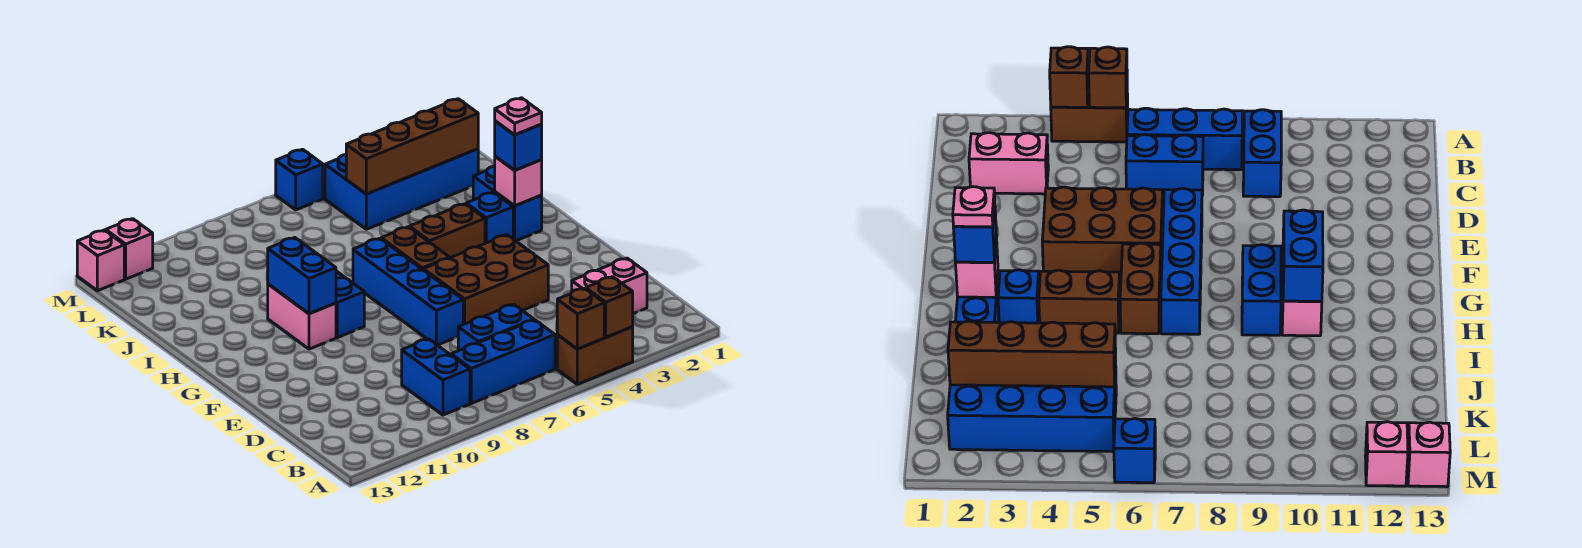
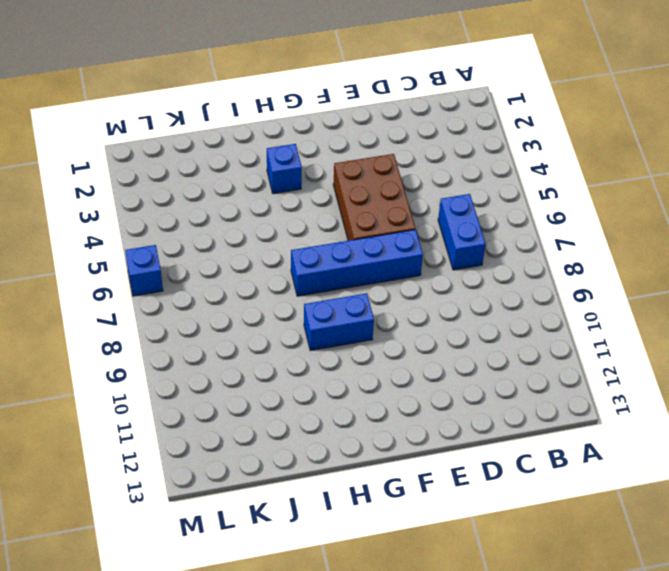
none -> brown 1x2 brick [557,327,633,384]
none -> blue 1x3 brick [451,320,555,403]
none -> blue 1x2 brick [402,339,470,415]

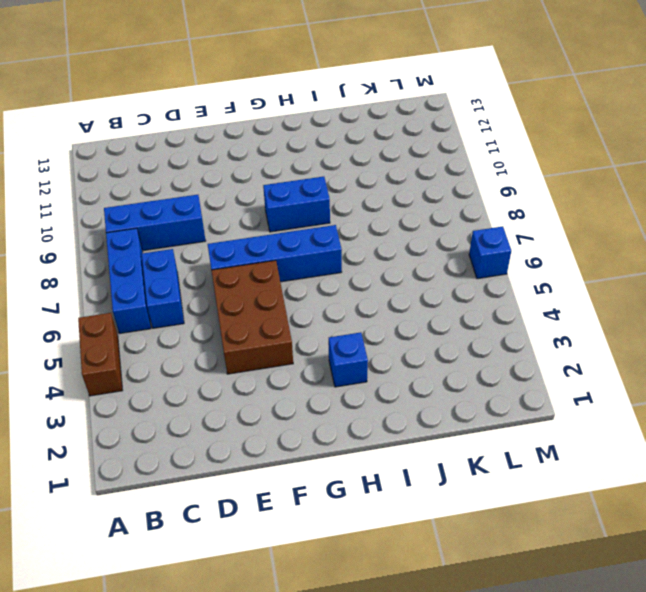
blue 1x3 brick [104,195,206,251] -> blue 1x2 brick [402,339,470,415]
none -> pink 1x2 brick [572,258,647,313]
none -> brown 1x2 brick [381,227,449,270]
none -> pink 1x2 brick [268,284,336,349]

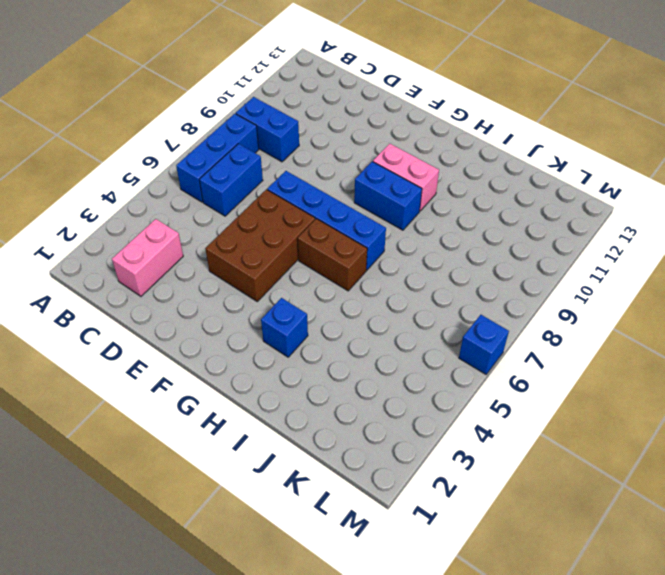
none -> brown 1x2 brick [557,327,633,384]
none -> blue 1x2 brick [473,166,542,241]
none -> brown 1x2 brick [410,204,485,258]

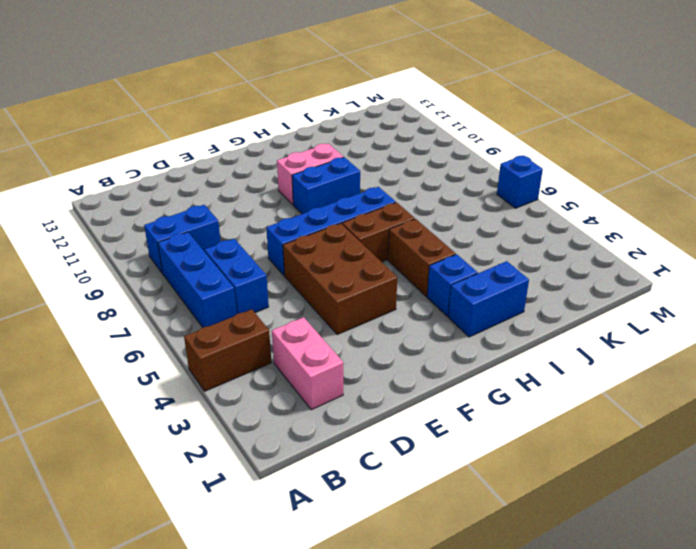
brown 1x2 brick [184,309,271,391] -> brown 1x2 brick turned to [557,327,633,384]
none -> blue 2x4 brick [325,149,478,229]
none -> pink 1x1 brick [106,219,153,279]
none -> pink 1x1 brick [77,230,124,291]

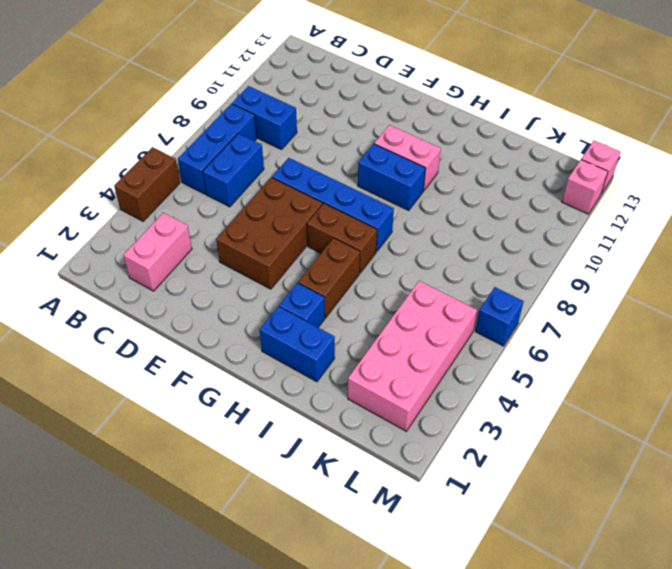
pink 2x4 brick [348,281,477,431] -> blue 2x4 brick [325,149,478,229]
none -> brown 1x1 brick [586,277,633,337]
none -> brown 1x1 brick [557,288,604,349]
none -> blue 1x2 brick [268,238,336,314]

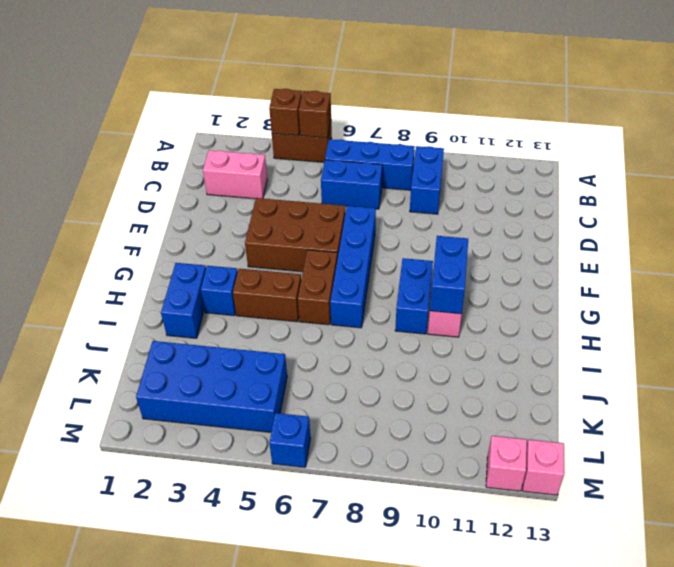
none -> pink 1x1 brick [495,156,542,206]
none -> brown 1x4 brick [346,99,478,194]
none -> blue 1x1 brick [495,121,542,170]

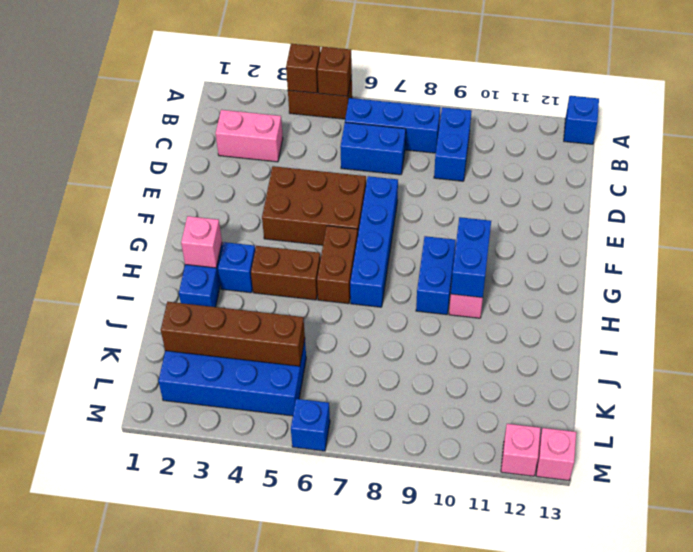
blue 1x1 brick [564,96,599,144] -> blue 1x1 brick moved to [495,121,542,170]
none -> pink 1x1 plate [495,98,542,135]

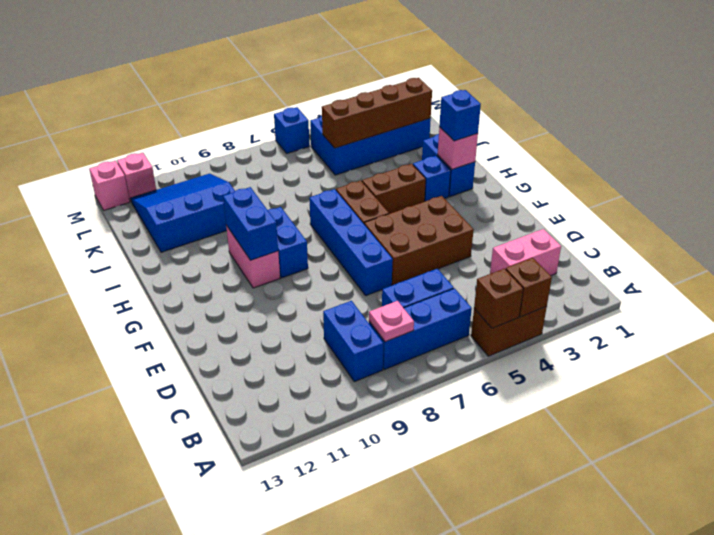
pink 1x1 plate [369,301,414,342] -> pink 1x1 plate moved to [495,98,542,135]
blue 3x3 slope [131,174,235,252] -> none

